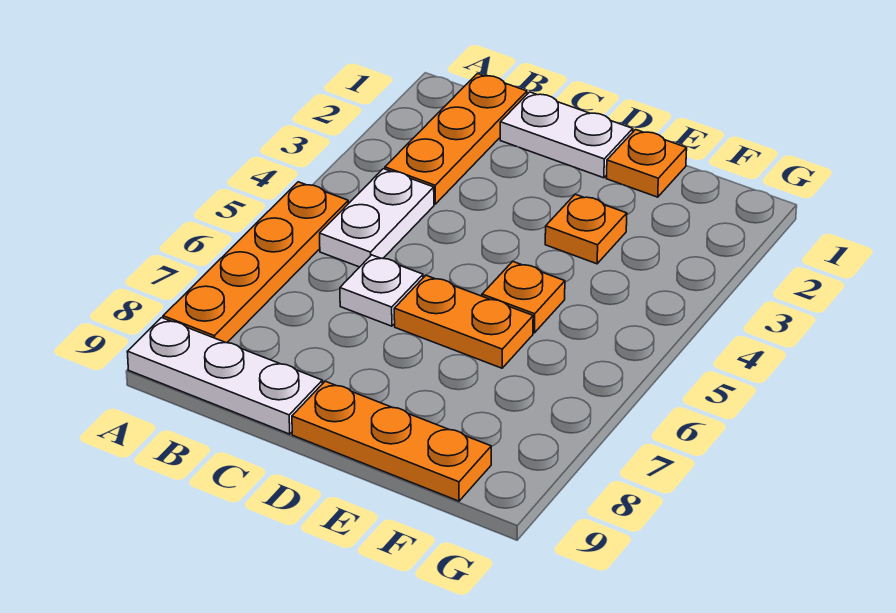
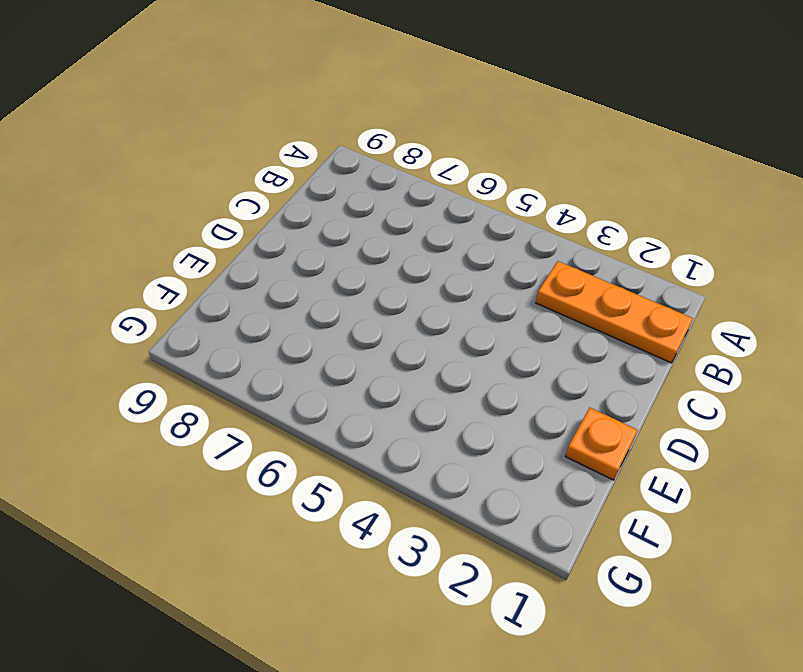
none -> orange 1x4 plate [163,182,348,343]
none -> white 1x3 plate [127,318,322,434]

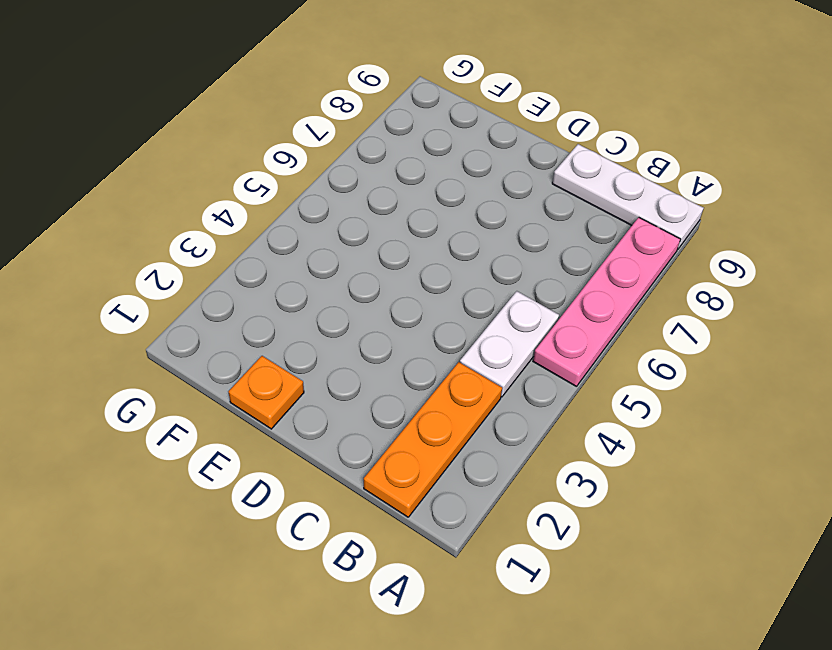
pink 1x4 plate [533,217,680,387] -> orange 1x4 plate [163,182,348,343]
none -> white 1x2 plate [500,92,633,178]
none -> white 1x1 plate [340,255,423,326]

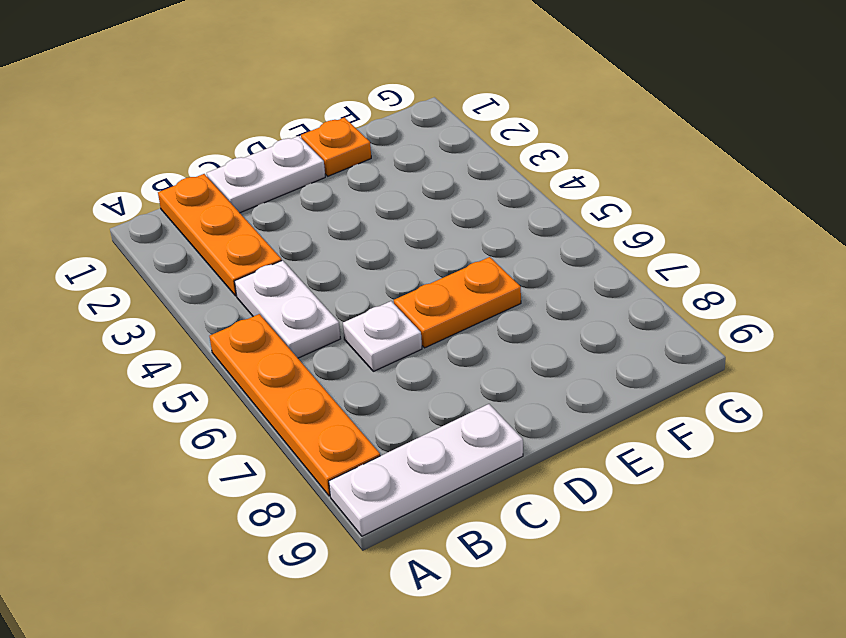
none -> orange 1x3 plate [292,381,491,501]
none -> orange 1x1 plate [545,194,627,264]

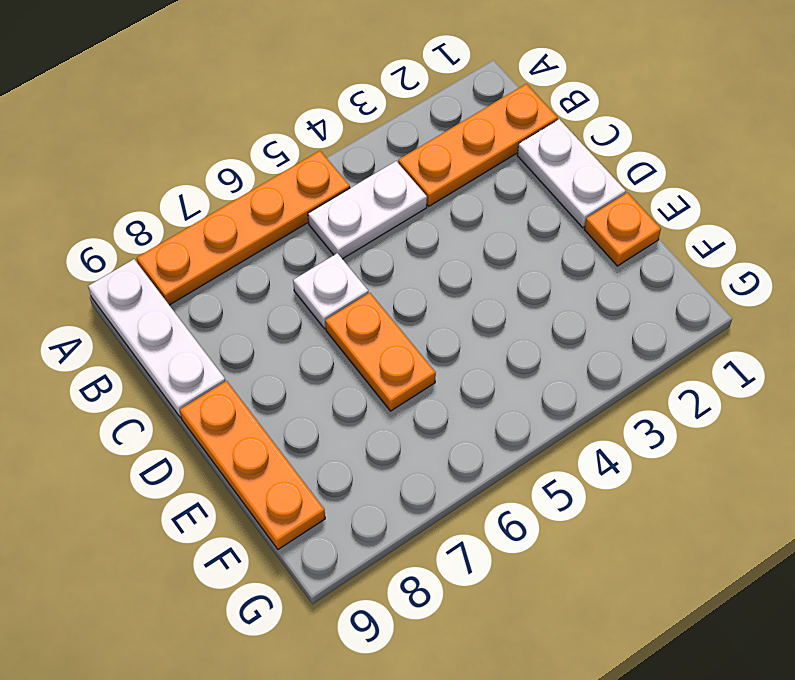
none -> orange 1x1 plate [545,194,627,264]
none -> orange 1x1 plate [482,261,565,333]

